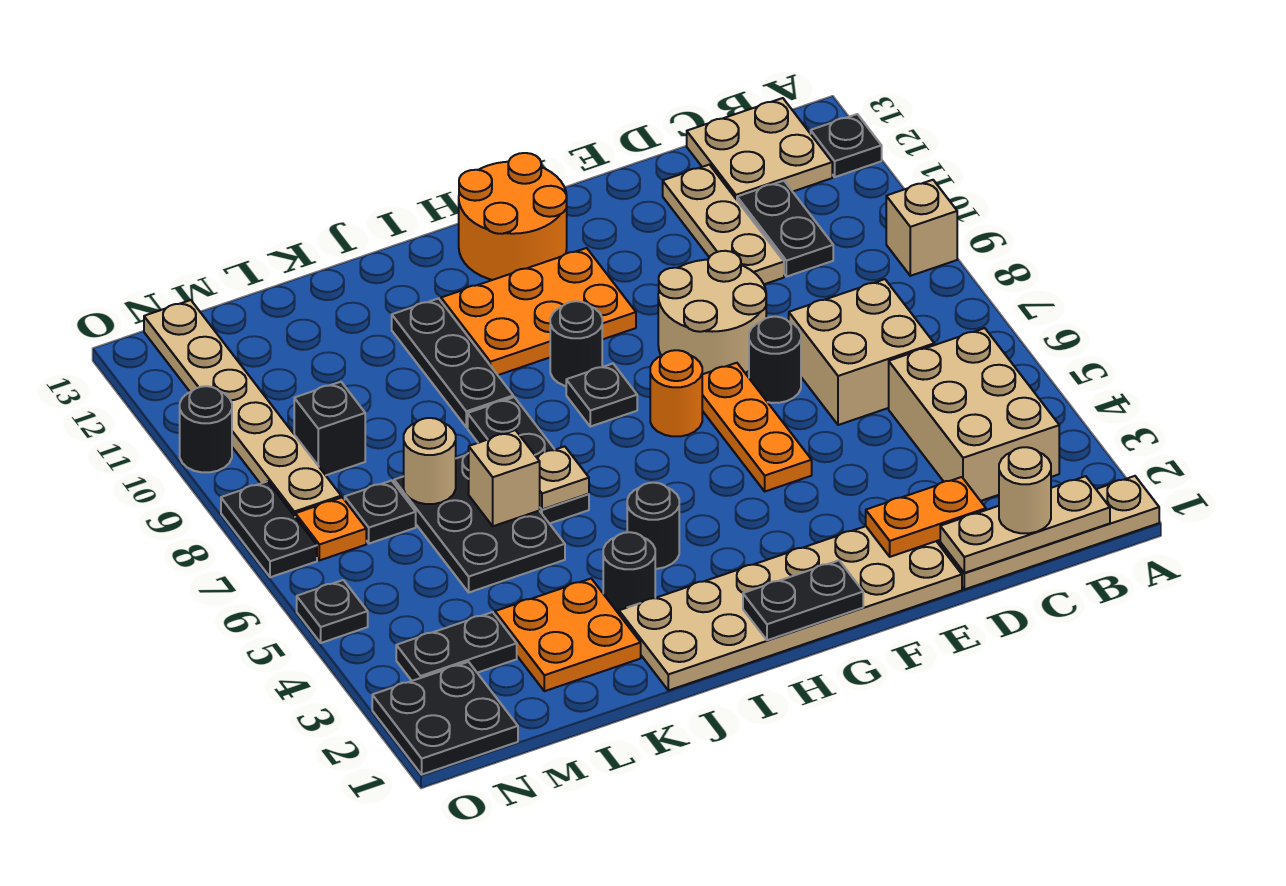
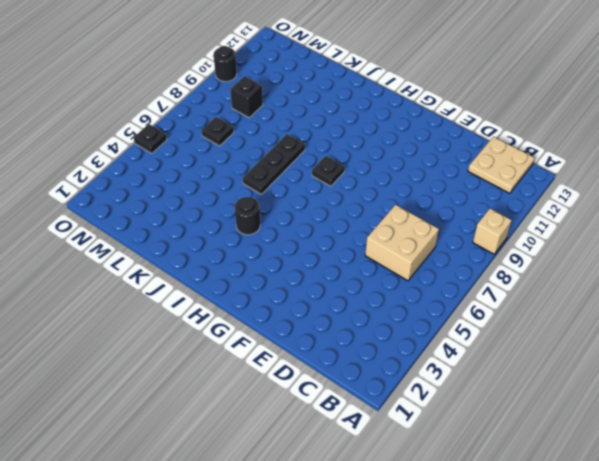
none -> tan 1x4 plate [940,476,1159,589]
none -> black 1x1 plate [811,114,882,177]
none -> tan 2x3 brick [889,328,1059,501]
none -> black 1x2 plate [737,181,833,277]

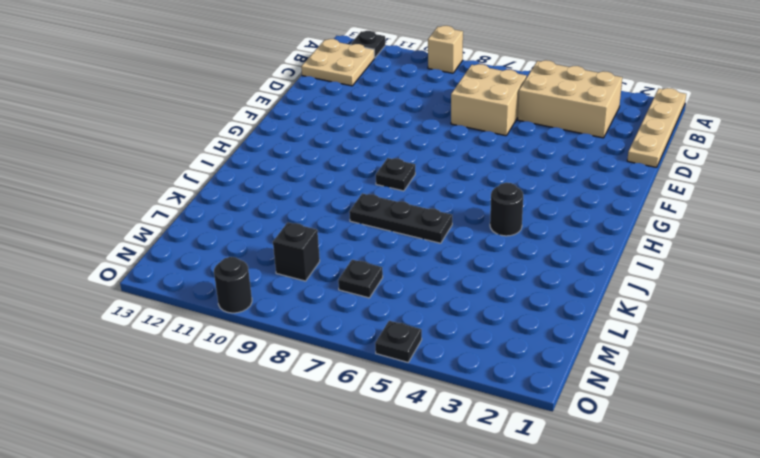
none -> black 1x2 plate [737,181,833,277]
none -> tan 1x3 plate [663,165,784,284]
none -> tan 2x6 plate [619,526,962,690]
none -> black 1x1 round brick [749,317,801,403]

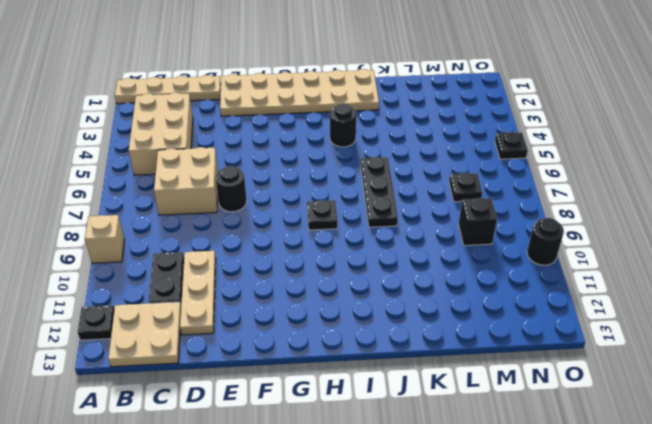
none -> tan 2x2 round brick [658,251,766,374]
none -> orange 1x3 plate [702,363,812,491]
none -> orange 1x1 round brick [650,350,702,436]
none -> orange 2x3 plate [441,248,636,375]

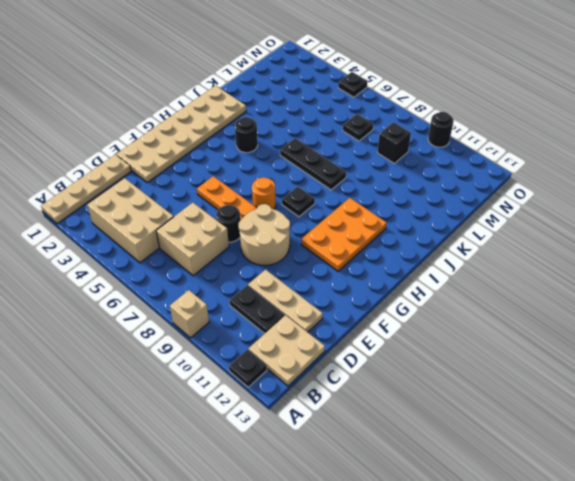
none -> orange 2x2 round brick [459,153,567,280]
none -> black 1x1 round brick [550,301,602,386]
none -> black 1x1 round brick [603,532,655,614]
none -> black 1x3 plate [392,298,513,427]

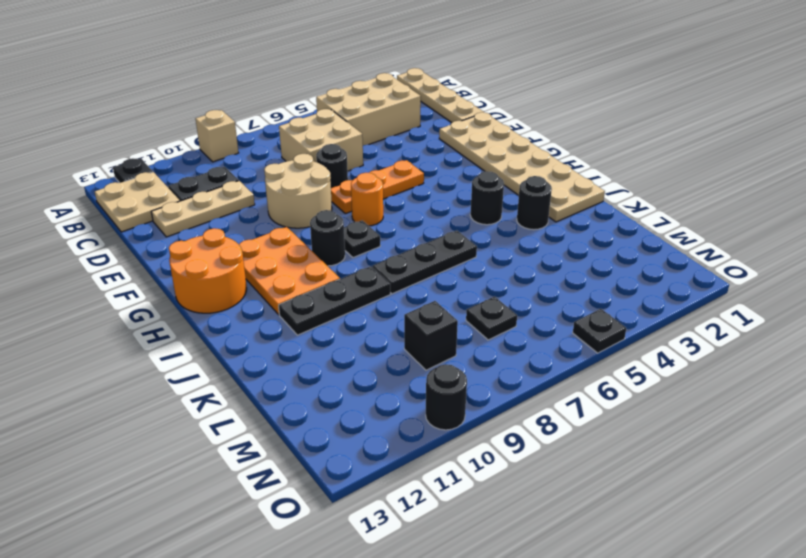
none -> orange 2x2 plate [495,579,641,691]
none -> black 2x3 plate [394,453,565,592]
none -> black 1x2 plate [396,612,517,681]
none -> black 2x2 plate [372,662,518,774]

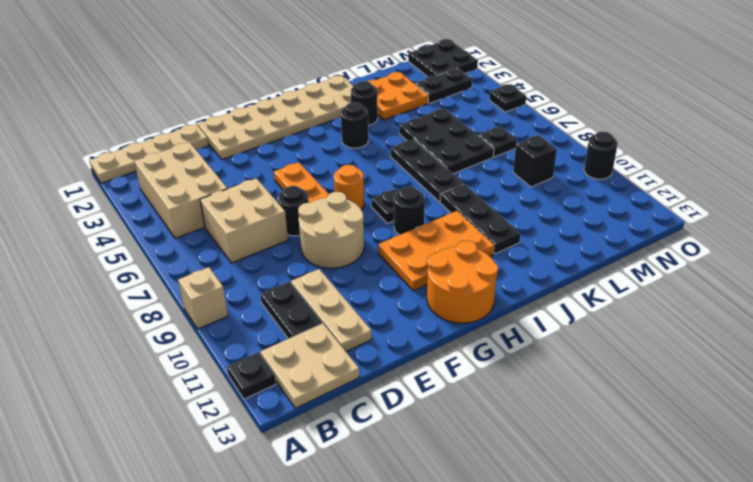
none -> orange 1x1 plate [295,497,366,560]
none -> tan 1x6 plate [144,300,341,516]
none -> black 1x2 plate [221,481,317,577]
none -> tan 1x3 plate [940,476,1110,573]

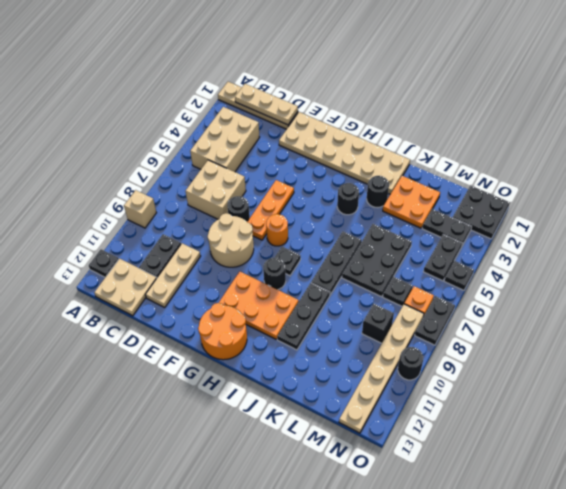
black 1x2 plate [423,234,462,281] -> black 1x2 plate turned to [743,560,863,640]
none -> orange 1x2 plate [866,477,986,557]
none -> tan 1x1 plate [536,446,589,509]
none -> tan 1x1 brick [469,430,540,526]
none -> tan 1x1 round brick [404,418,456,504]

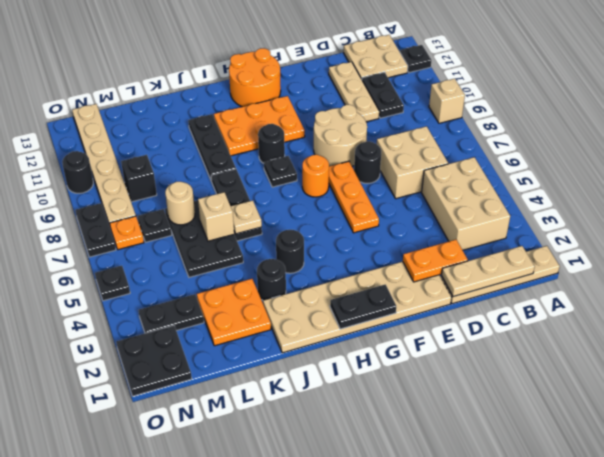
none -> tan 1x1 round brick [999,447,1051,533]

